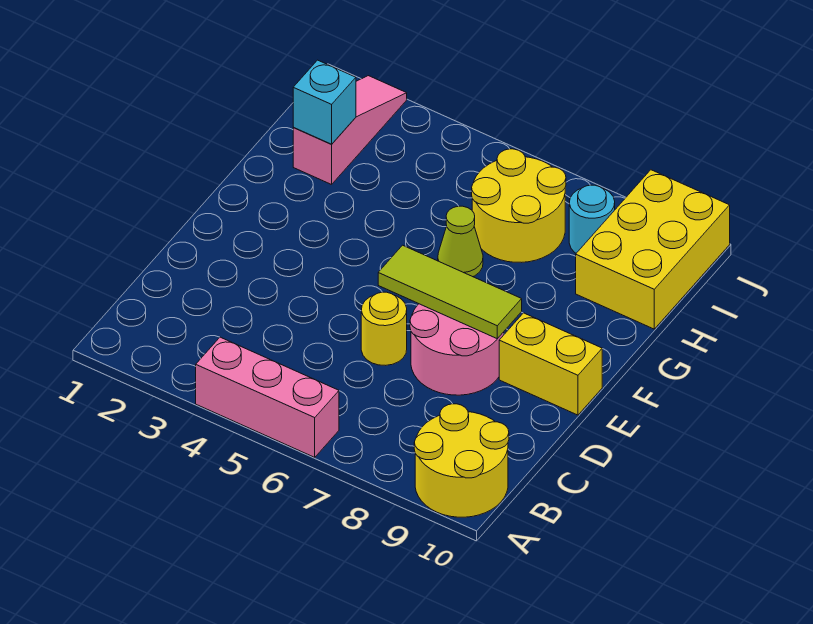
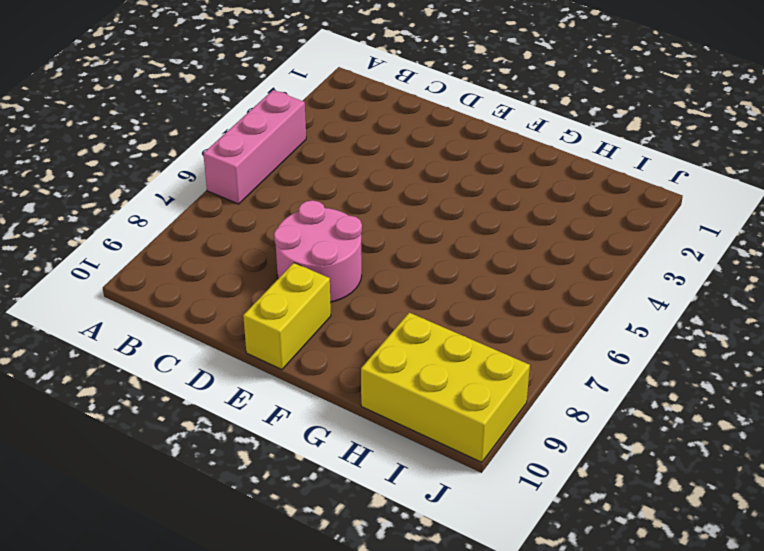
none -> yellow 2x2 round brick [414,404,509,517]
none -> yellow 1x1 round brick [361,292,407,365]
none -> lime 1x1 cone [438,206,483,277]

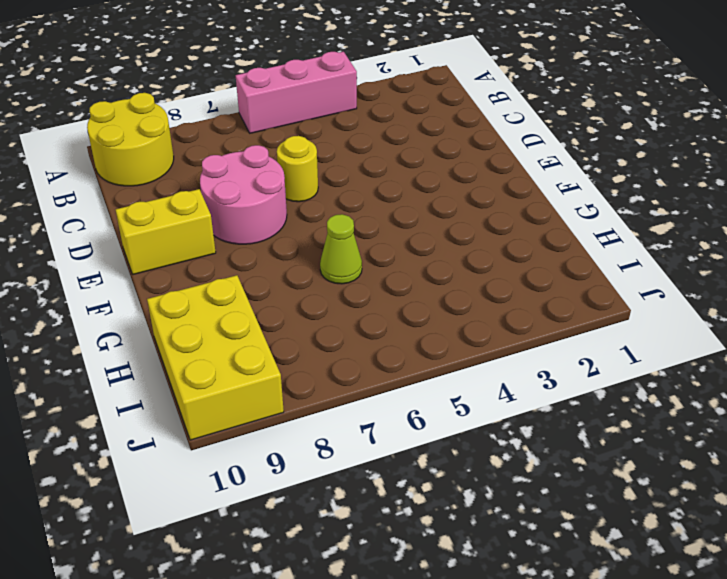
none -> pink 1x3 slope [293,76,407,185]
none -> yellow 2x2 round brick [472,149,566,262]
none -> cyan 1x1 round brick [569,185,615,253]

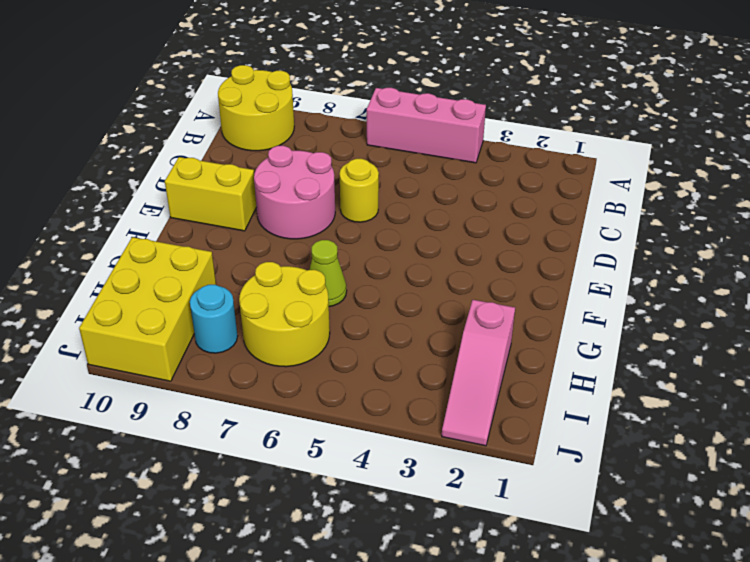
none -> lime 1x3 tile [378,245,522,339]
none -> cyan 1x1 brick [293,60,356,144]

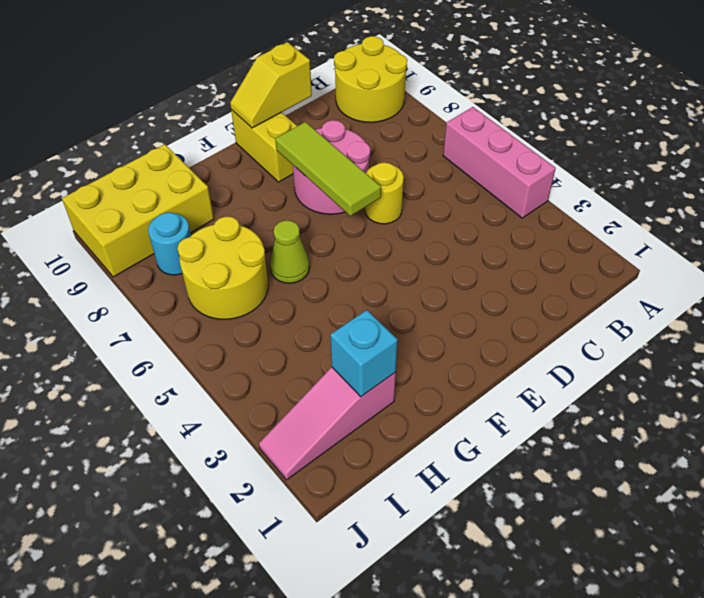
yellow 1x2 slope [230,42,312,128] -> none

